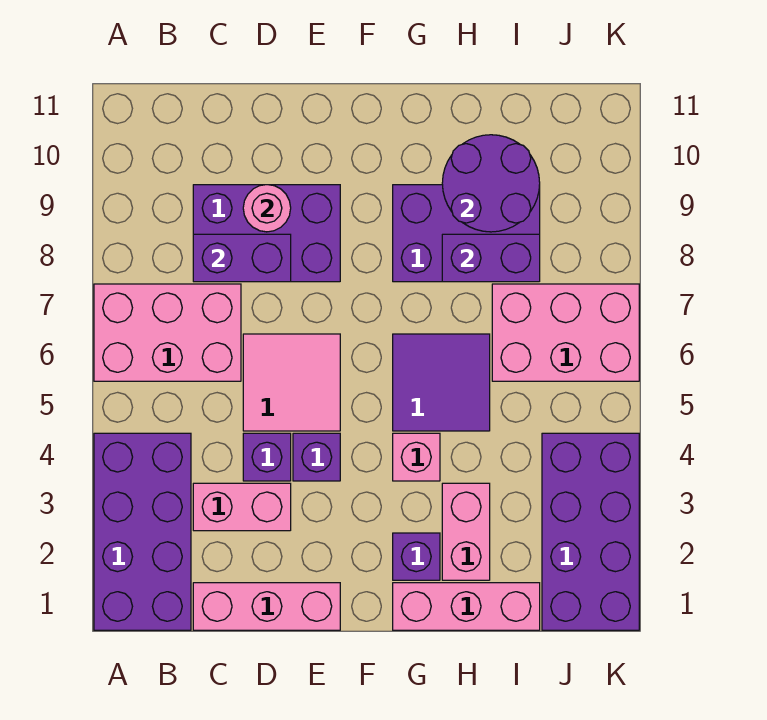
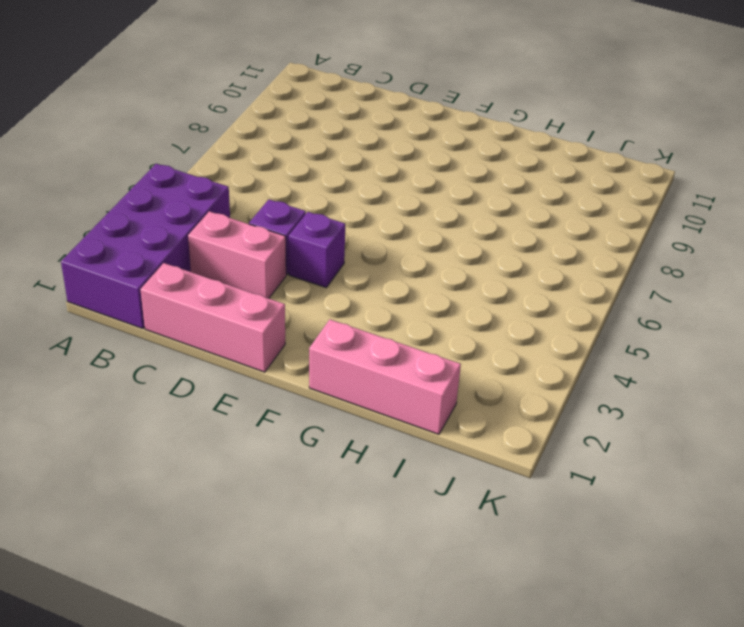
none -> pink 2x3 brick [94,284,241,381]
none -> purple 2x3 brick [193,185,340,282]
none -> pink 2x2 tile [243,334,340,431]

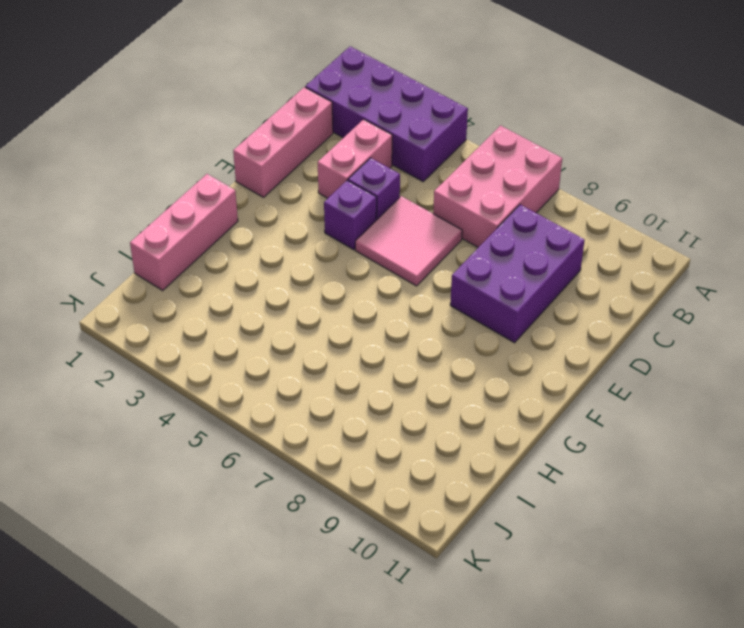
none -> purple 1x1 brick [393,533,440,580]
none -> pink 1x1 brick [393,433,440,481]
none -> purple 2x2 tile [393,334,490,431]

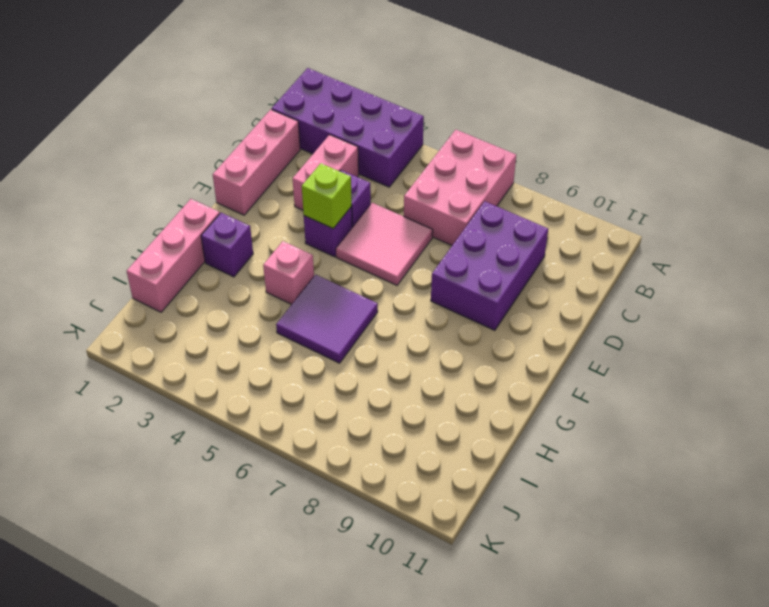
lime 1x1 brick [302,163,352,229] -> none
none -> purple 2x3 brick [393,185,540,282]
none -> pink 1x2 brick [442,483,490,580]
none -> pink 2x3 brick [492,284,639,381]

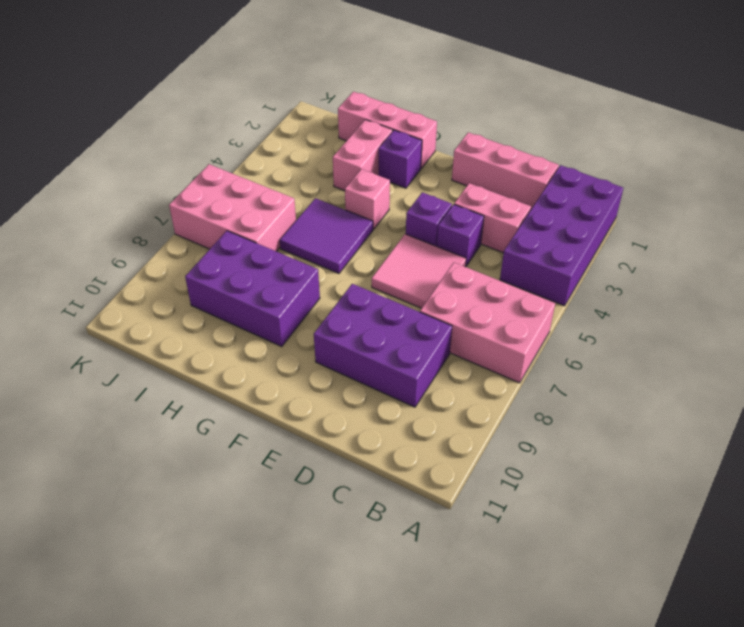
none -> purple 2x4 brick [542,433,639,630]
none -> purple 1x2 brick [193,234,291,282]
none -> pink 1x1 round brick [243,185,291,232]

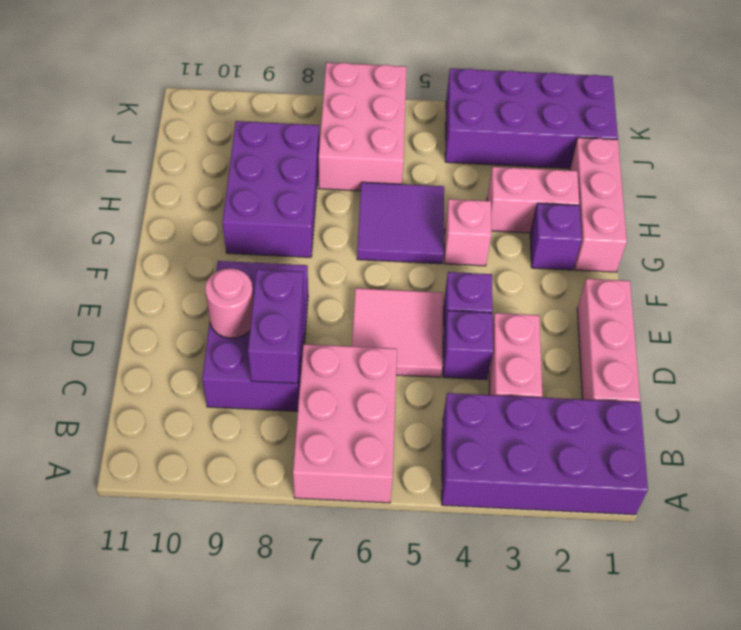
none -> purple 1x2 brick [442,234,540,282]
none -> purple 2x2 round brick [442,135,540,232]

